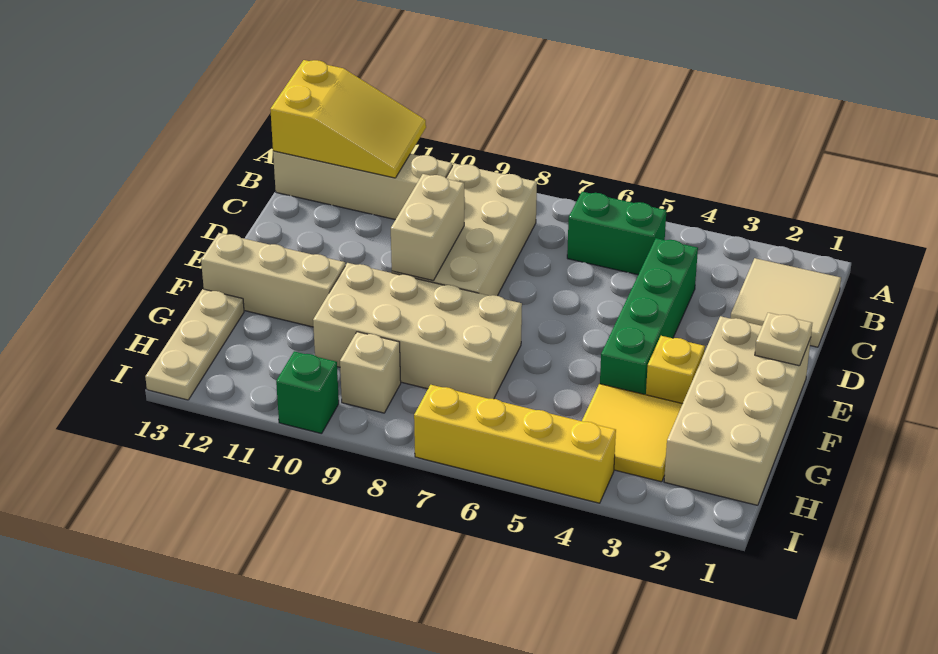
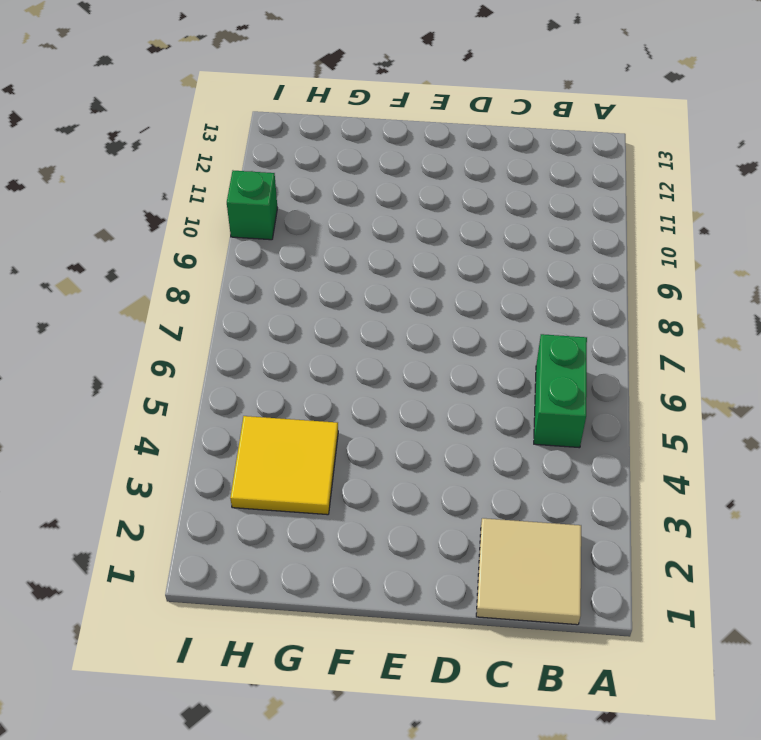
none -> tan 2x4 brick [392,163,537,296]
none -> tan 1x4 brick [273,151,452,220]
none -> green 1x4 brick [600,238,698,395]

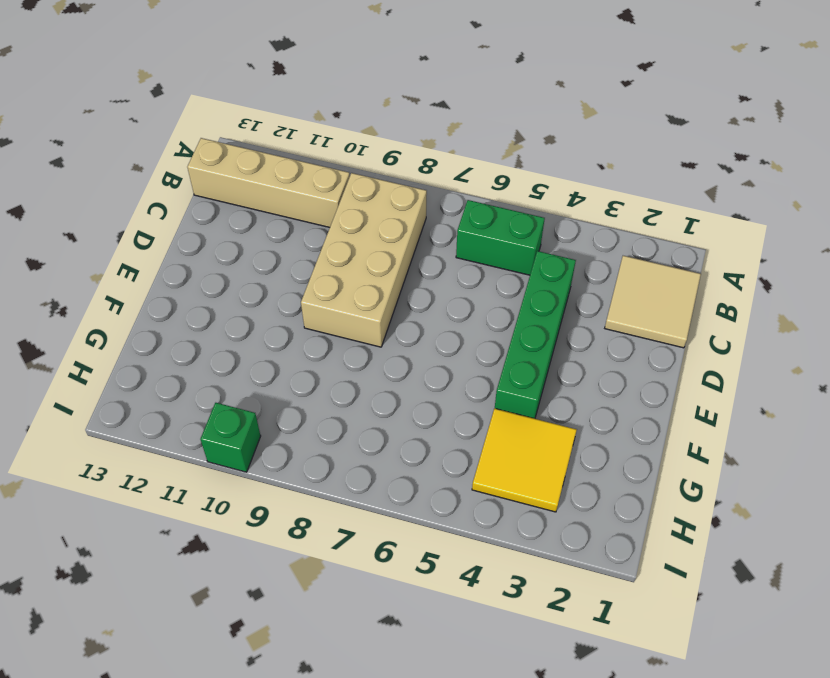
none -> tan 2x4 brick [664,316,811,505]
none -> yellow 1x1 brick [646,336,705,404]
none -> tan 2x4 brick [313,263,522,399]

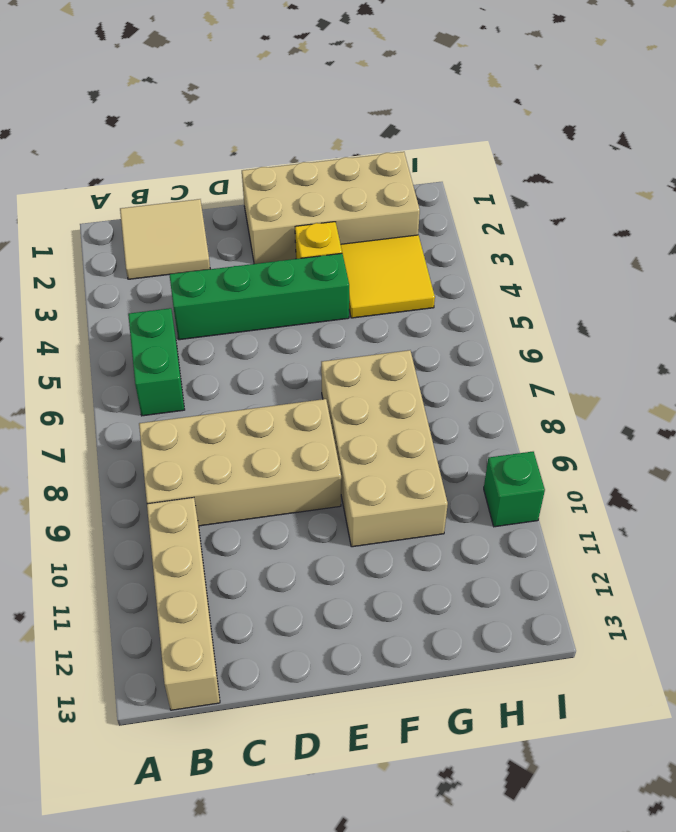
none -> tan 1x3 brick [201,233,345,327]
none -> tan 1x3 plate [145,289,244,400]
none -> tan 1x1 brick [340,332,401,413]

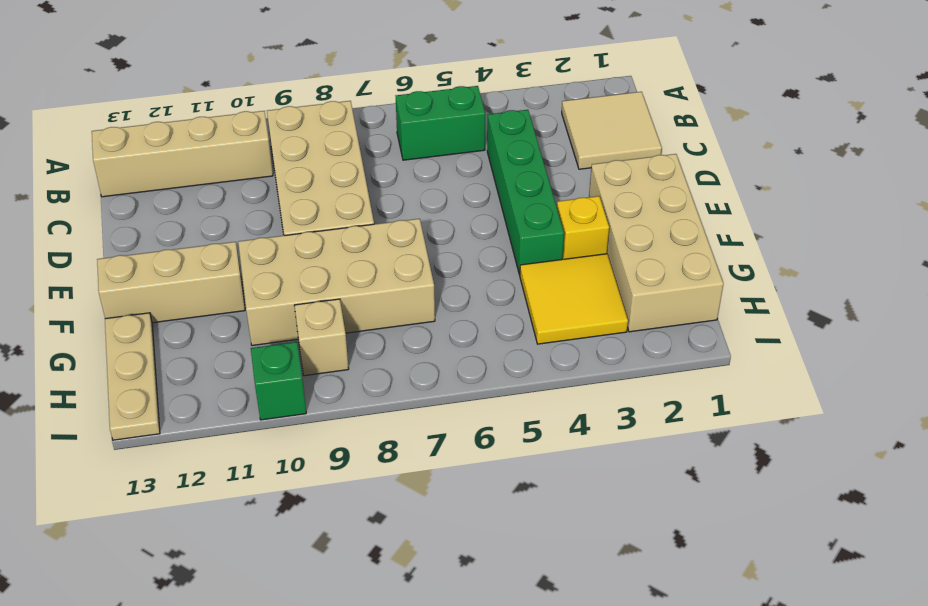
none -> yellow 1x4 brick [414,385,616,503]
none -> yellow 2x3 slope [270,60,426,178]
none -> tan 1x2 brick [391,174,464,281]

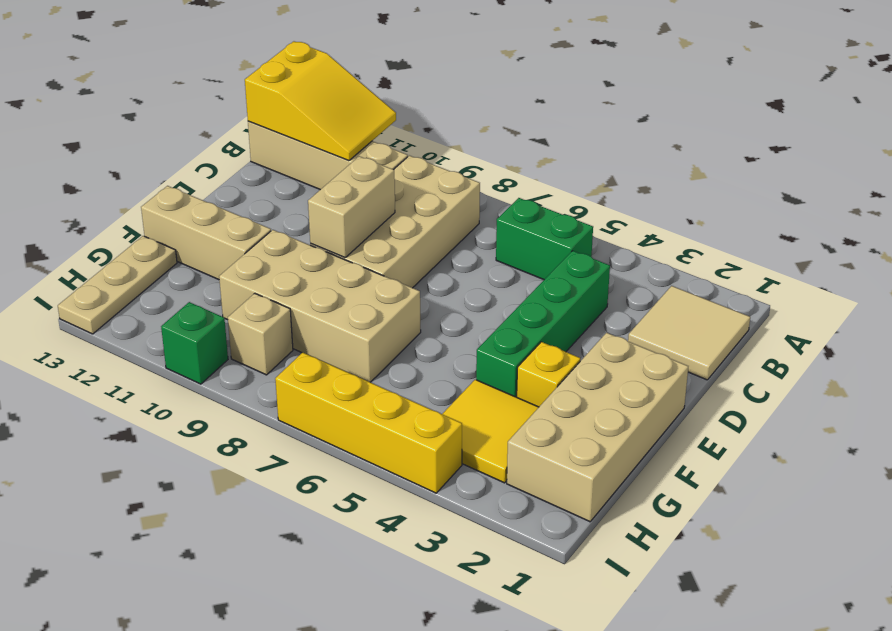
none -> tan 1x1 plate [755,313,812,366]

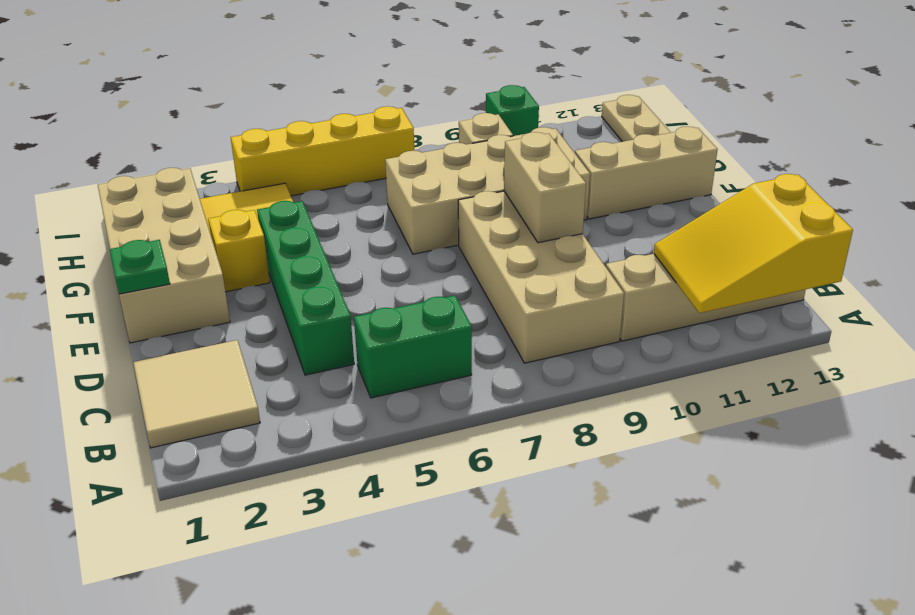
green 1x1 plate [110,240,170,294] -> tan 1x1 plate [755,313,812,366]

